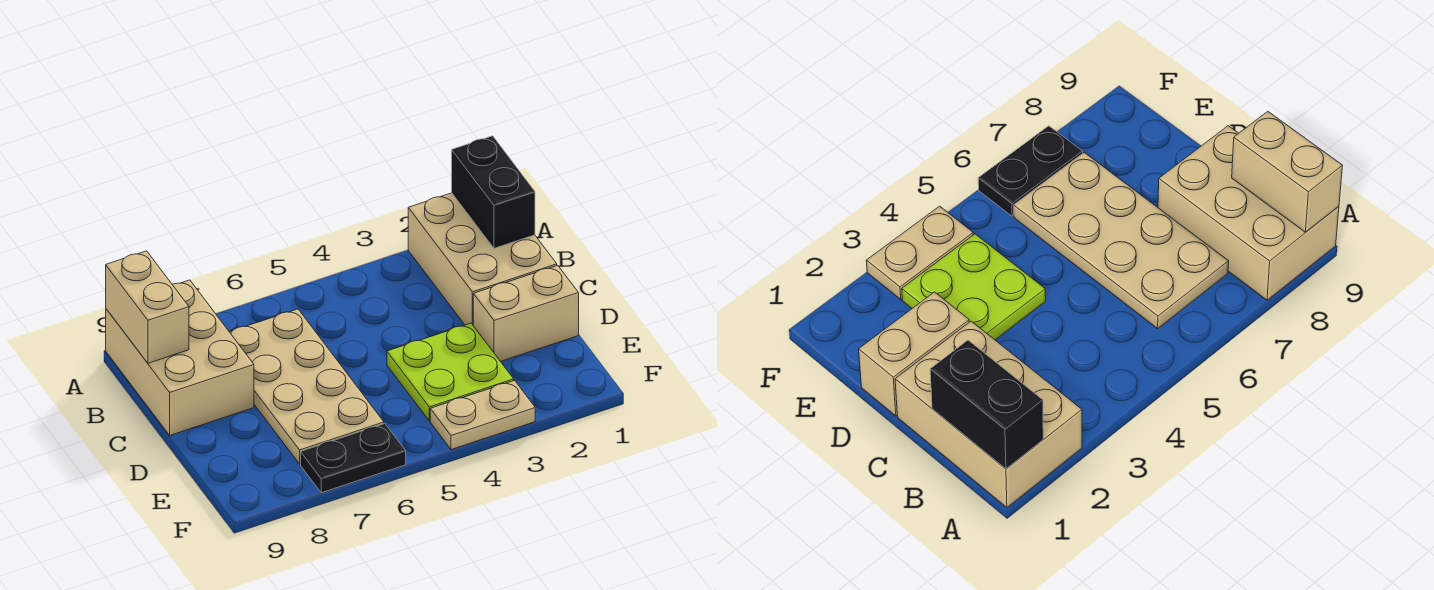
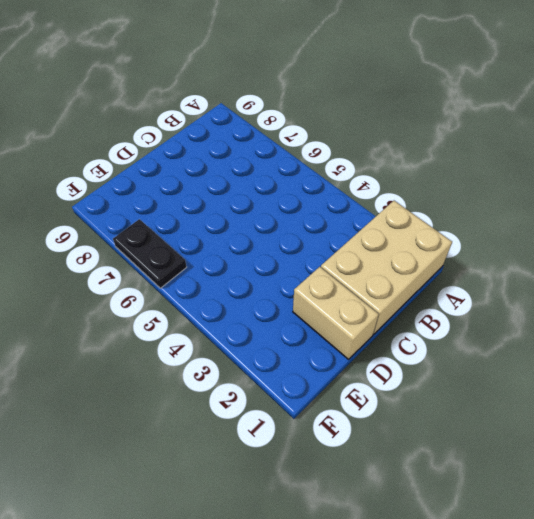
none -> tan 2x3 brick [106,280,254,435]
none -> tan 2x4 plate [230,309,384,464]

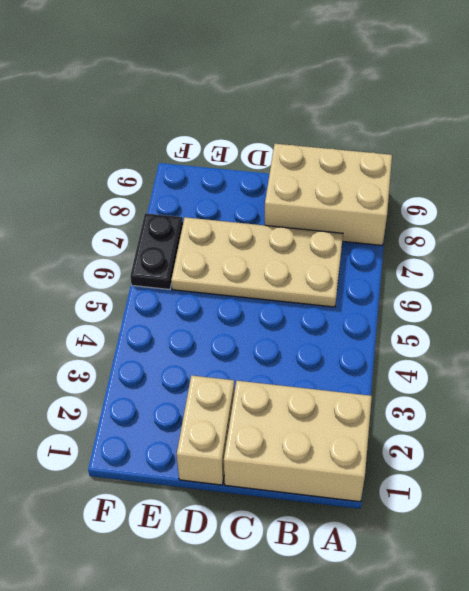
none -> lime 2x2 plate [387,323,514,421]
none -> tan 1x2 plate [430,380,535,450]

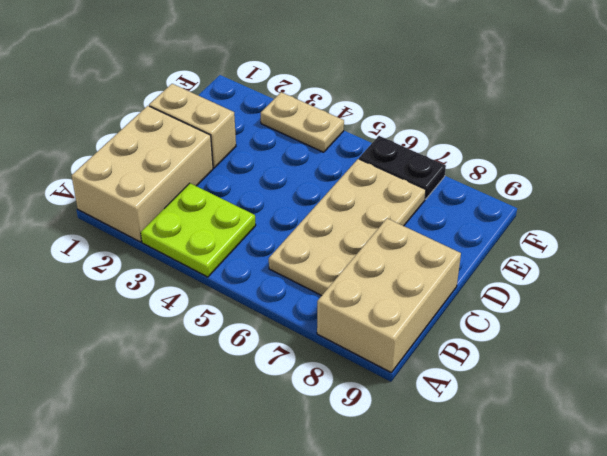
lime 2x2 plate [141,183,256,277] -> lime 2x2 plate moved to [387,323,514,421]
none -> black 1x2 brick [452,136,535,248]
none -> tan 1x2 brick [106,251,189,363]

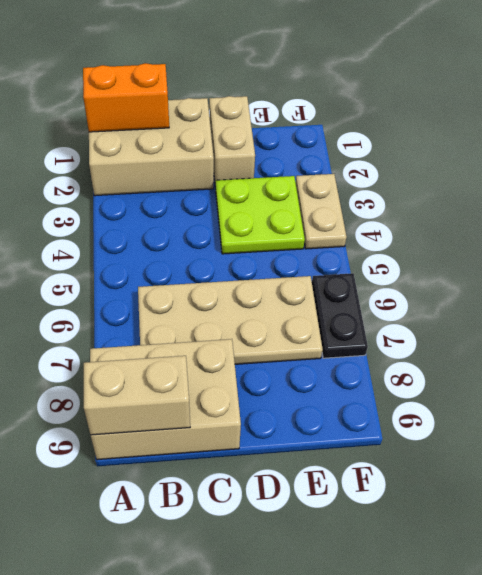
orange 1x2 brick [83,63,169,132] -> black 1x2 brick [452,136,535,248]

